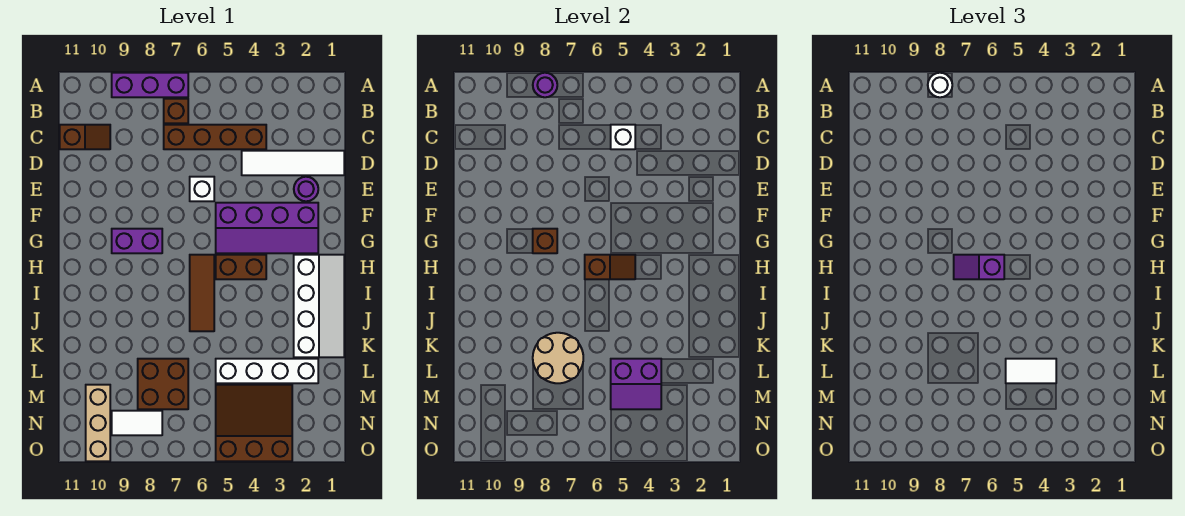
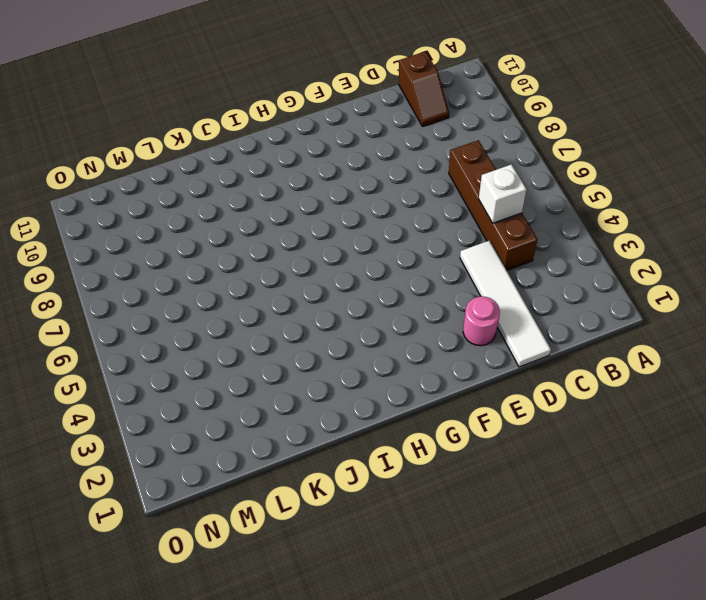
pink 1x1 round brick [463,296,500,346] -> purple 1x1 round brick [294,177,318,201]
none -> purple 1x3 brick [112,73,188,97]
none -> brown 1x1 brick [164,99,188,123]
none -> white 1x1 brick [190,177,214,201]

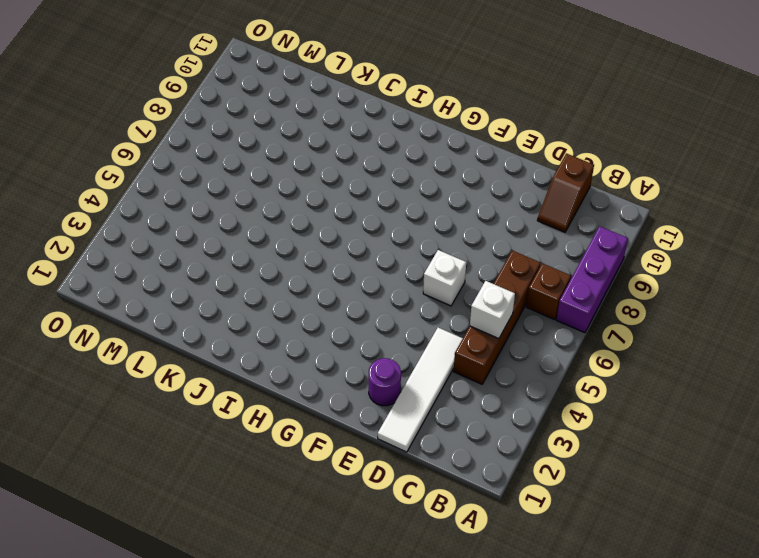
none -> purple 2x4 slope [216,203,318,253]
none -> purple 1x2 brick [112,229,162,253]
none -> white 2x4 slope [294,255,344,357]

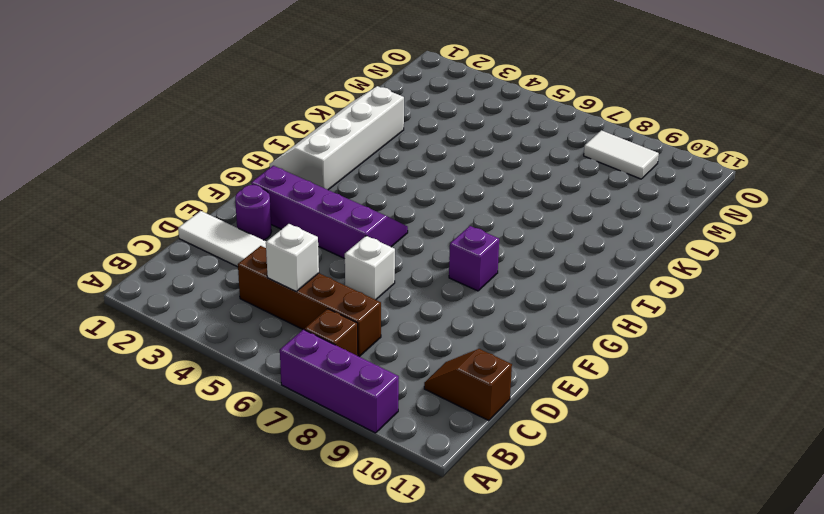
purple 1x1 brick [449,226,499,291] -> purple 1x2 brick [112,229,162,253]
none -> brown 1x2 brick [216,255,266,279]
none -> brown 1x3 tile [190,255,214,331]
none -> white 1x4 brick [216,359,318,383]

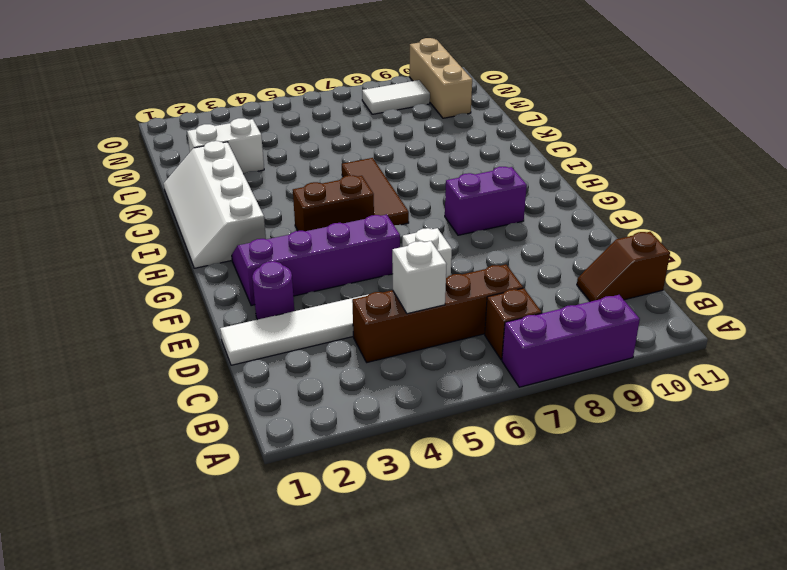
white 1x2 brick [187,118,264,174] -> white 1x4 brick [216,359,318,383]
none -> brown 2x2 brick [138,359,188,409]
none -> brown 3x3 slope [216,385,292,461]
none -> purple 1x1 round brick [533,73,557,97]

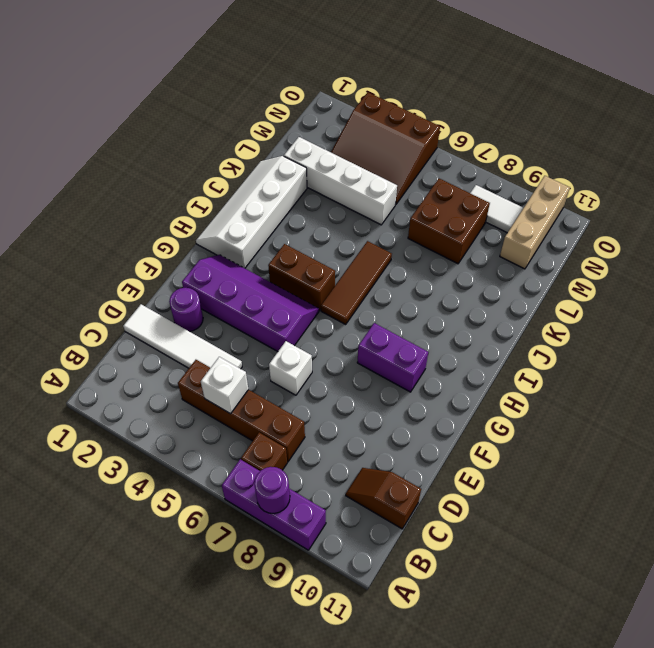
none -> brown 1x1 brick [533,229,557,253]
none -> brown 1x2 slope [585,255,635,279]
none -> tan 2x2 round brick [533,333,583,383]

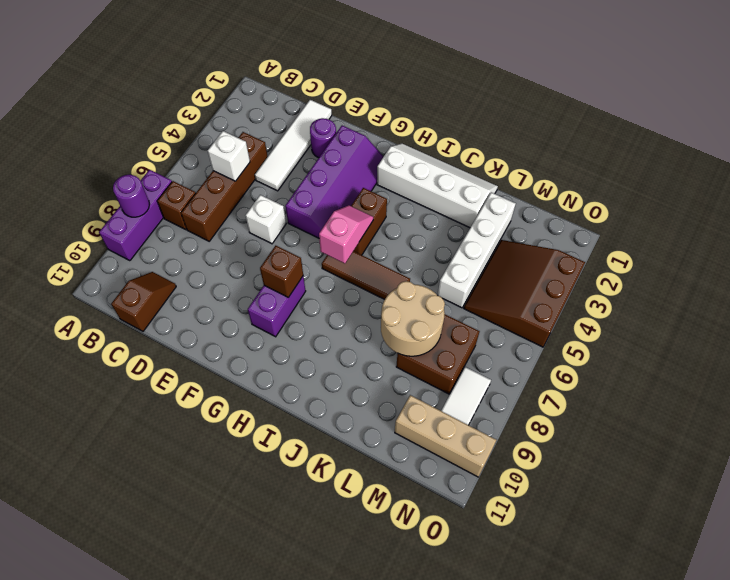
pink 1x2 slope [319,205,373,263] -> brown 1x2 slope [585,255,635,279]
none -> purple 2x2 slope [611,359,661,409]
none -> white 1x1 round brick [928,73,952,97]
none -> purple 1x2 slope [954,255,1004,279]

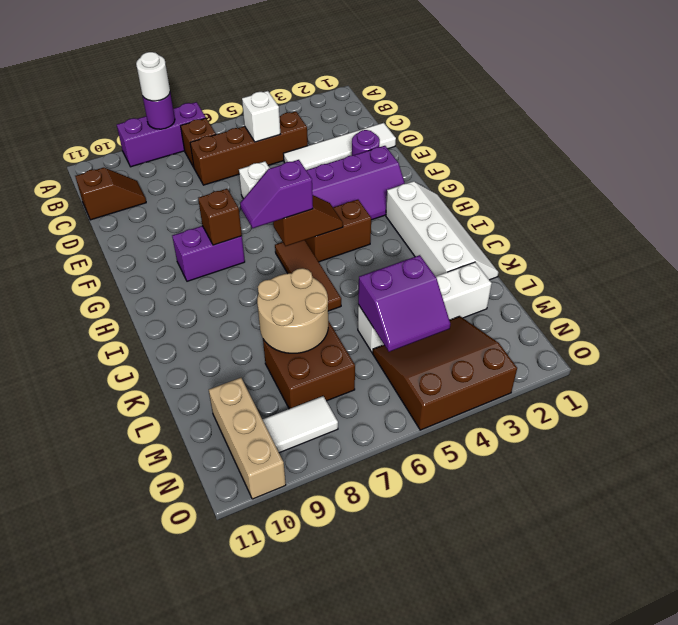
none -> white 1x2 tile [1006,359,1056,383]

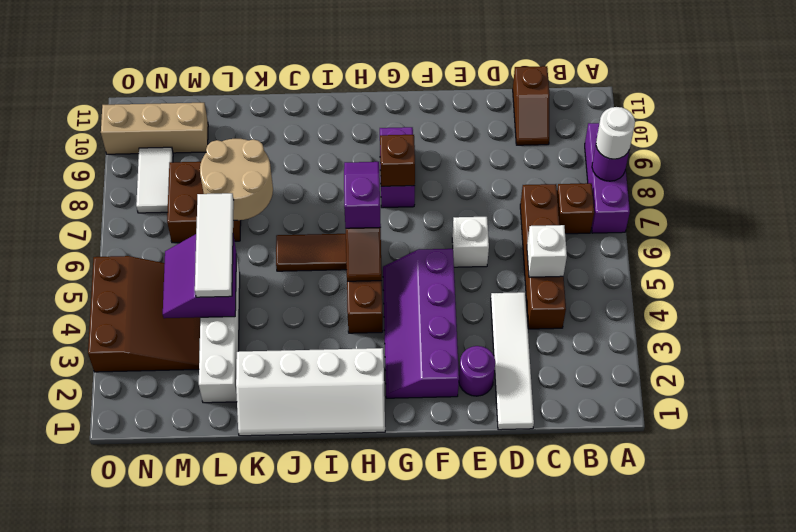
white 1x3 tile [195,193,234,297] -> white 1x2 tile [1006,359,1056,383]

